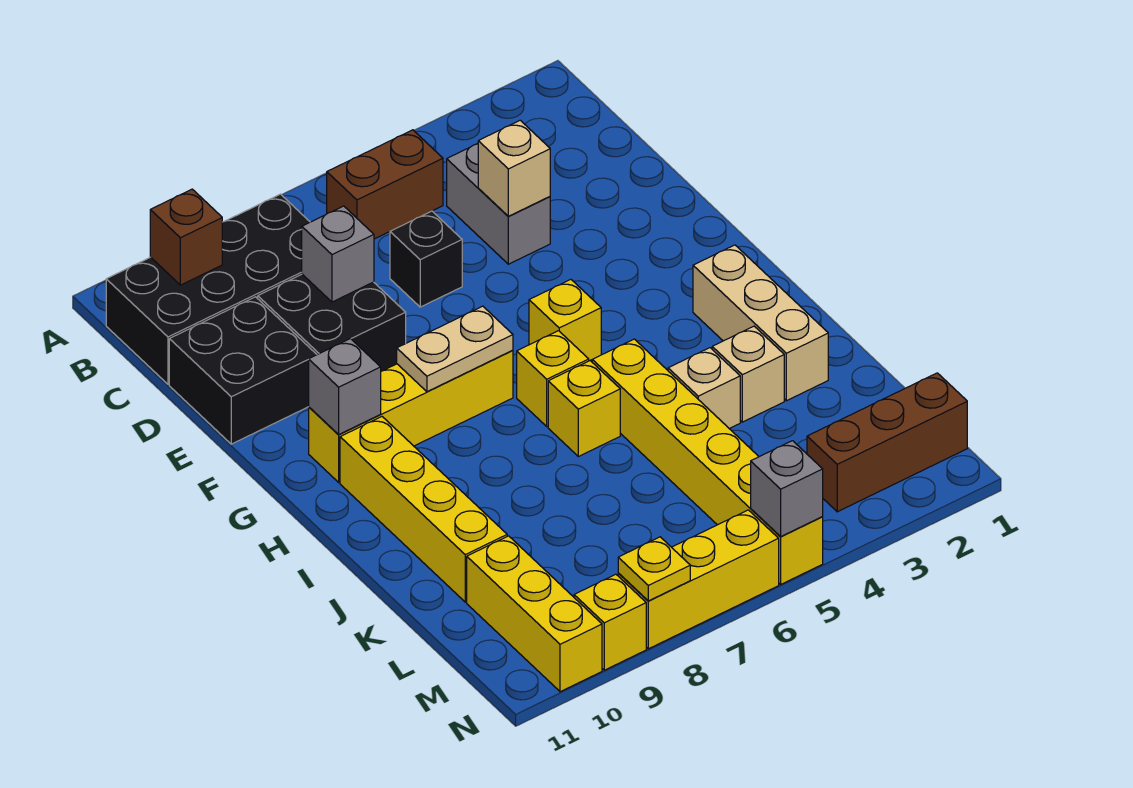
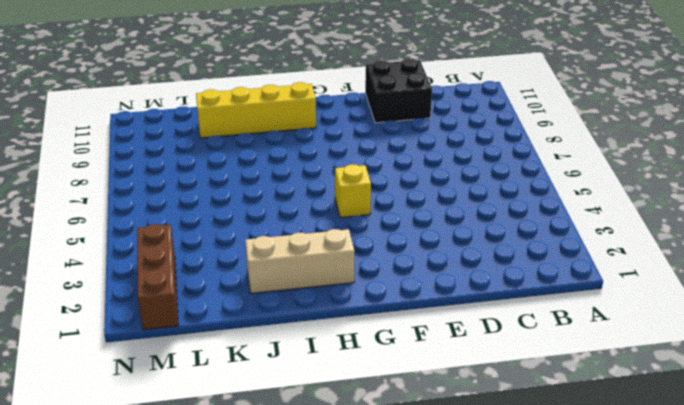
none -> brown 1x2 brick [327,130,443,239]
none -> black 2x4 brick [106,194,310,384]
none -> grey 1x2 brick [447,144,550,264]

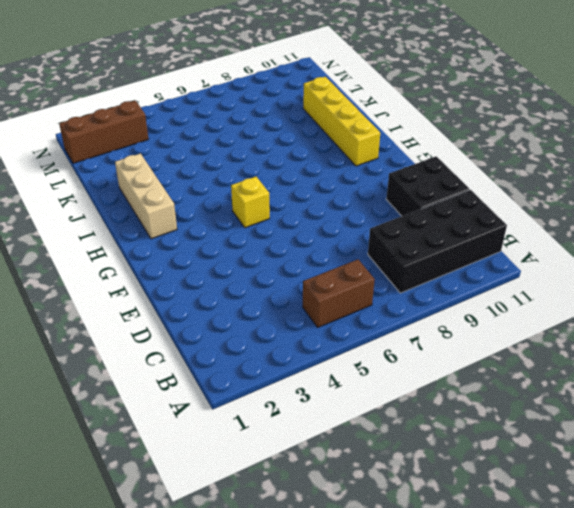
none -> grey 1x2 brick [447,144,550,264]
none -> black 1x1 brick [390,211,462,307]
none -> black 2x2 brick [258,274,406,371]

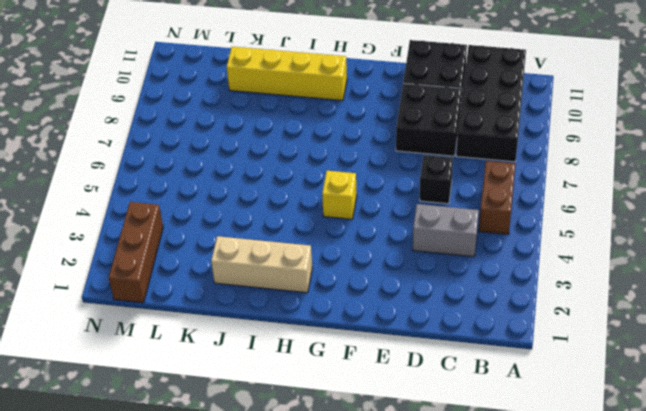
none -> yellow 1x4 brick [309,350,513,482]
none -> yellow 1x1 brick [517,331,589,426]
none -> yellow 1x6 brick [592,339,823,584]

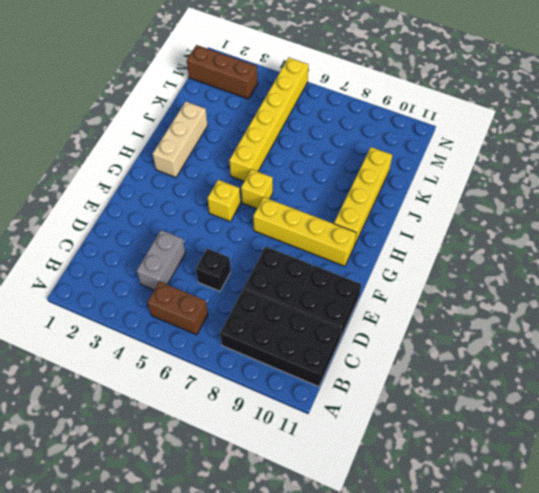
none -> yellow 1x1 brick [548,361,620,456]
none -> tan 1x1 brick [712,326,784,422]
none -> tan 1x1 brick [668,348,740,429]

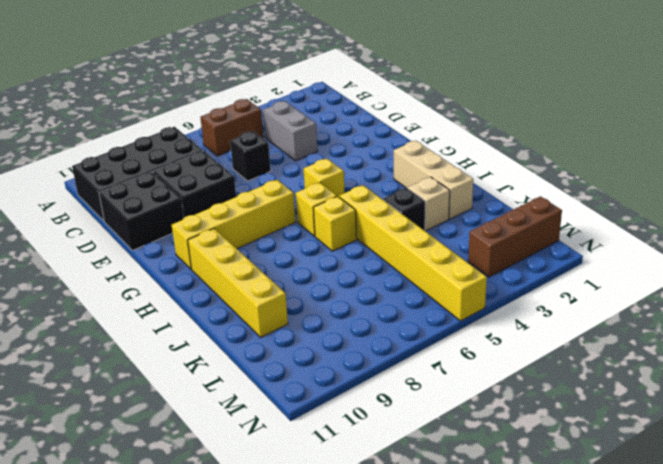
black 1x1 brick [383,188,425,231] -> tan 1x1 brick [668,348,740,429]
none -> yellow 1x3 brick [467,536,602,692]
none -> yellow 1x3 brick [618,510,779,649]
none -> yellow 1x1 brick [574,574,646,670]

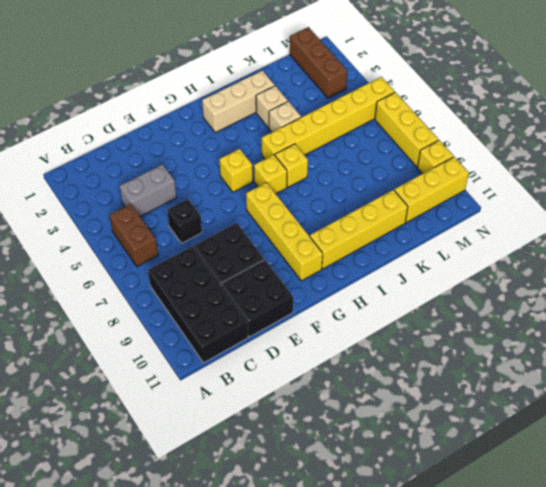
none -> brown 1x1 brick [150,189,222,285]
none -> tan 1x1 brick [478,120,550,216]
none -> grey 1x1 brick [302,206,374,302]

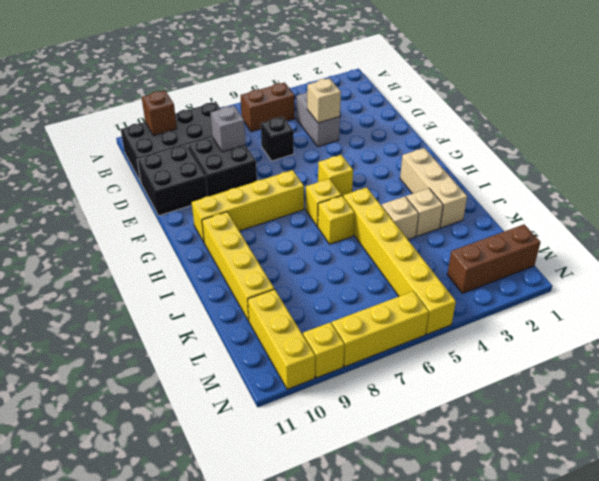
none -> tan 1x2 plate [397,306,513,392]
none -> grey 1x1 brick [309,339,381,435]
none -> grey 1x1 brick [751,441,823,537]

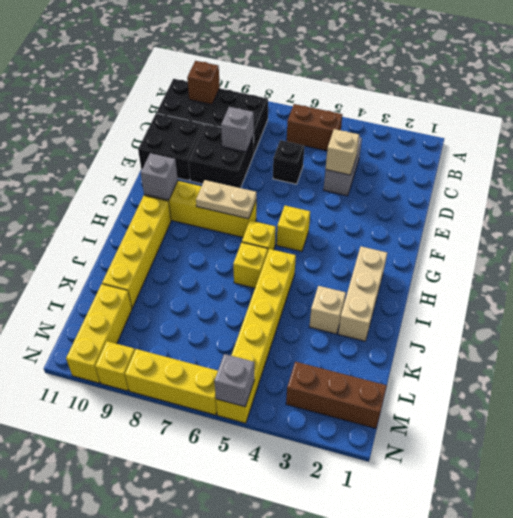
none -> tan 1x1 brick [668,348,740,429]
none -> yellow 1x1 plate [618,537,690,601]

